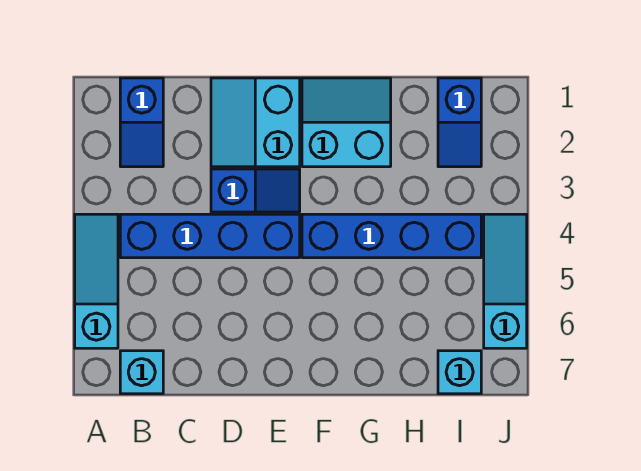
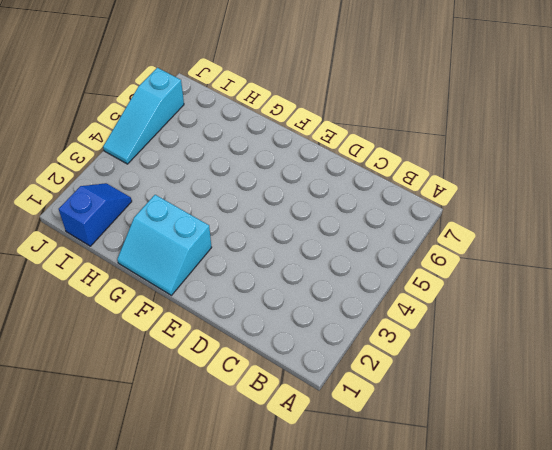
none -> cyan 1x3 slope [75,214,118,348]
none -> blue 1x2 slope [120,78,163,167]

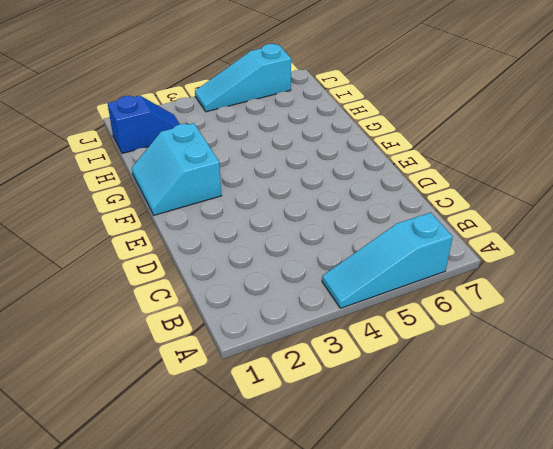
none -> blue 1x2 slope [120,78,163,167]
none -> blue 1x4 brick [120,214,300,258]

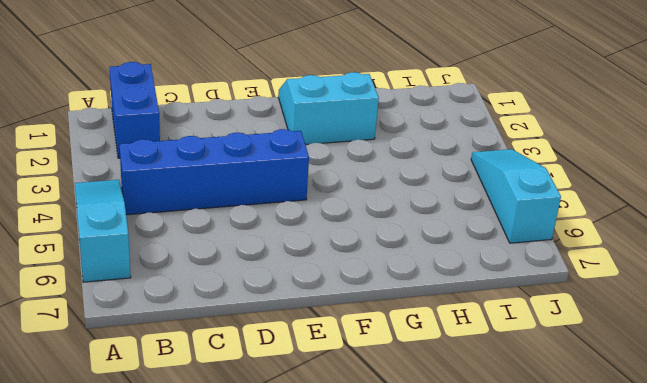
blue 1x2 brick [110,62,160,158] -> blue 1x2 slope [120,78,163,167]
none -> cyan 1x1 brick [120,351,163,394]
none -> cyan 2x2 slope [211,78,300,167]

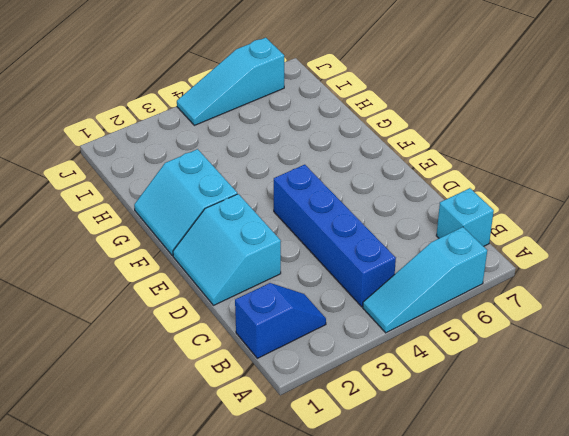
cyan 2x2 slope [173,194,281,305] -> cyan 2x2 slope turned to [211,78,300,167]
none -> blue 1x2 slope [211,169,300,212]
none -> blue 1x4 brick [302,214,481,258]

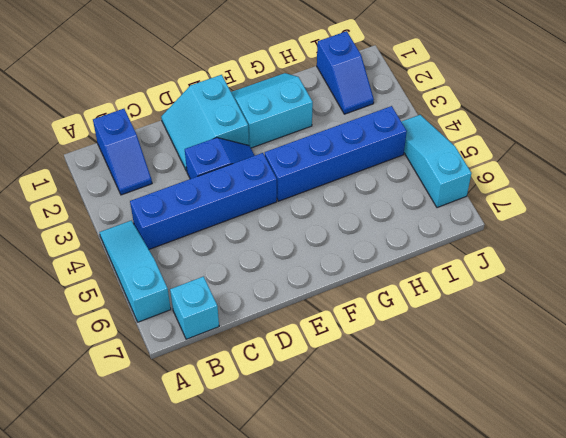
none -> cyan 1x1 brick [438,351,481,394]

